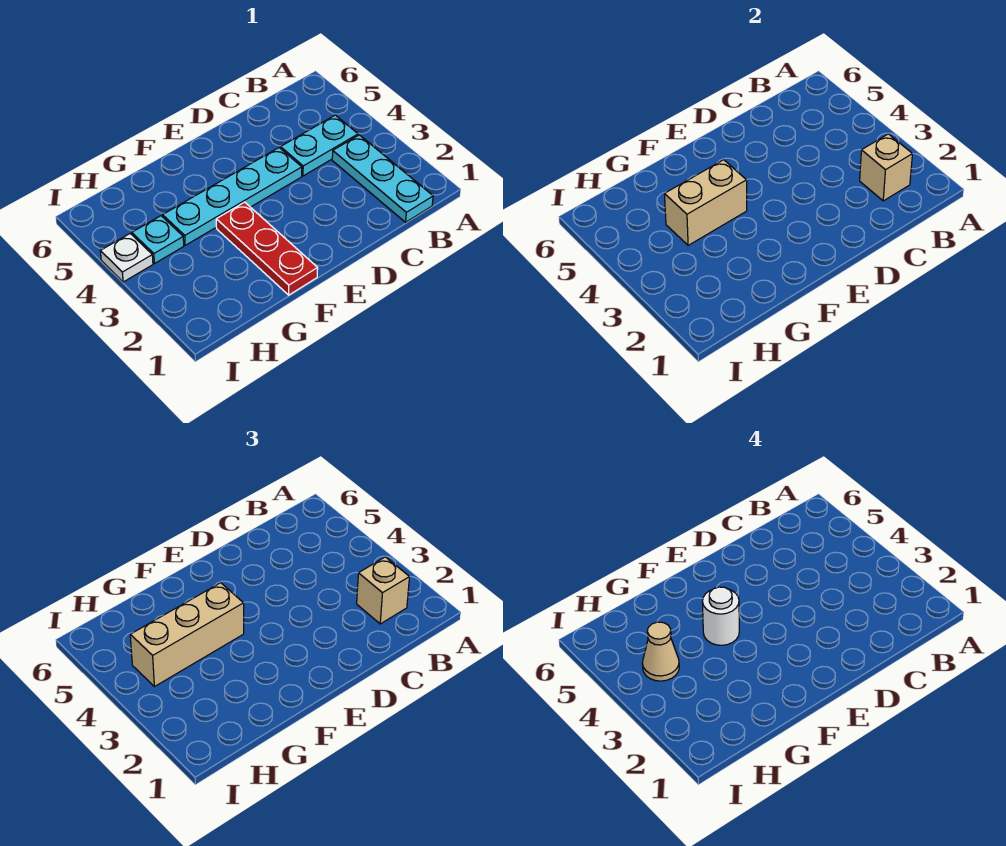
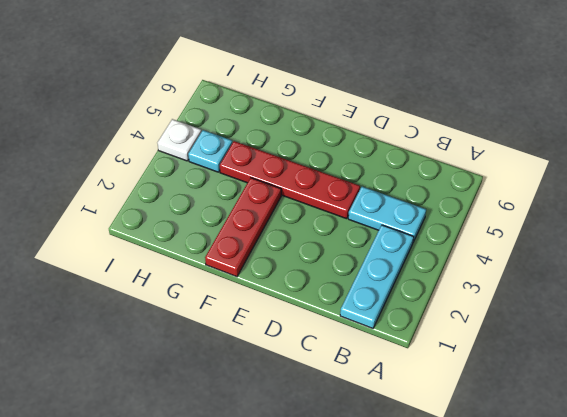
red 1x4 plate [220,141,360,219] -> cyan 1x4 plate [163,148,302,245]
none -> tan 1x1 brick [860,134,912,201]
none -> tan 1x2 brick [664,160,747,245]
none -> tan 1x1 brick [357,557,409,624]

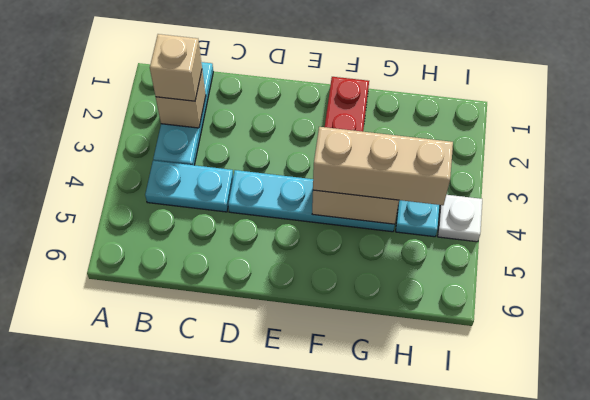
none -> white 1x1 round brick [702,587,739,645]
none -> tan 1x1 cone [642,622,679,681]

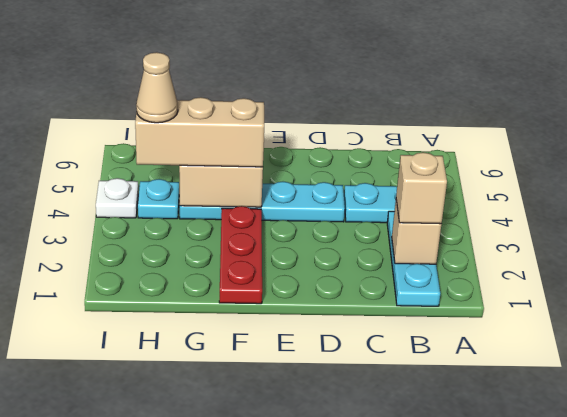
none -> white 1x1 round brick [702,587,739,645]

